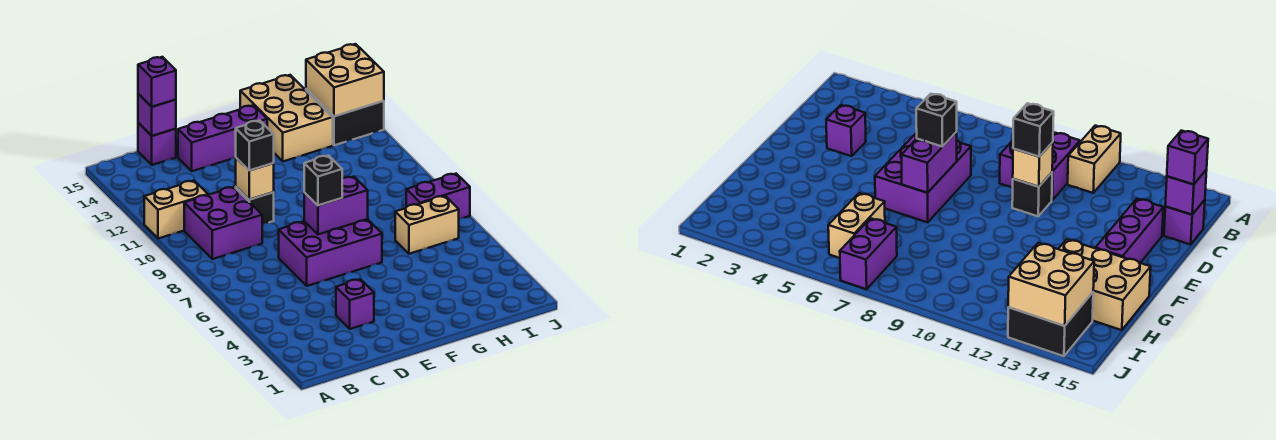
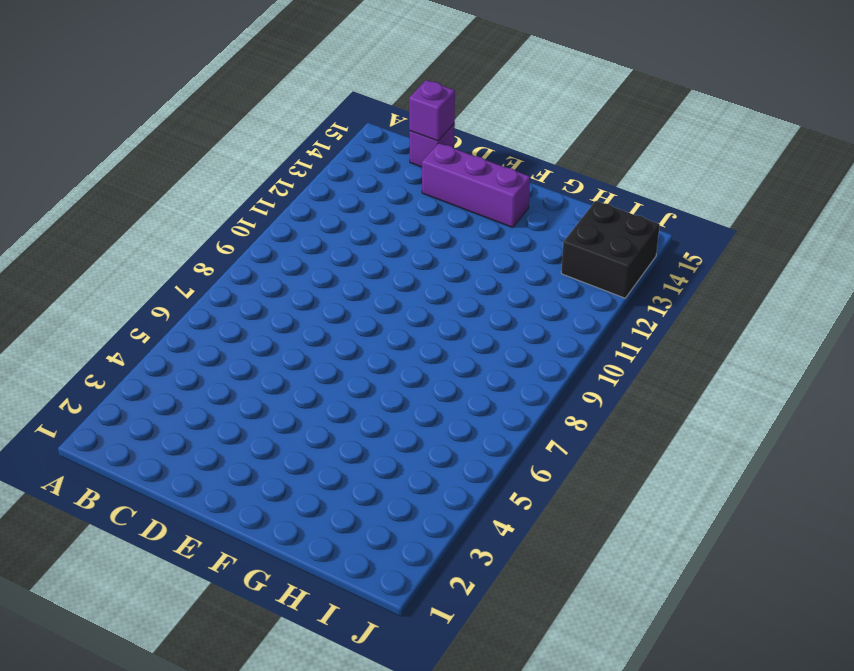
none -> tan 1x2 brick [144,181,208,239]
none -> purple 2x2 brick [184,187,262,259]
none -> purple 1x1 brick [336,279,374,329]

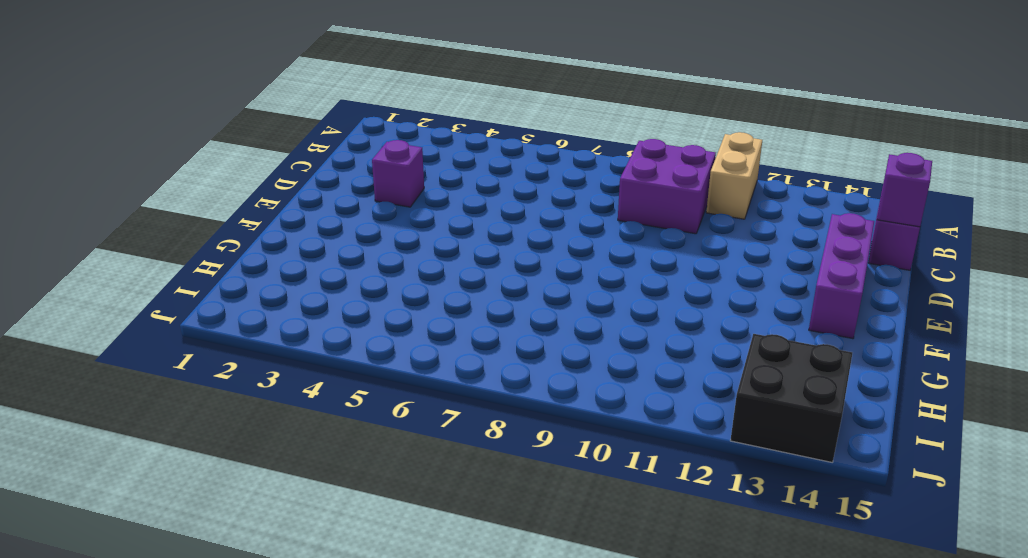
none -> purple 2x3 brick [279,219,382,286]
none -> black 1x1 brick [236,187,274,224]
none -> tan 2x3 brick [240,75,333,161]

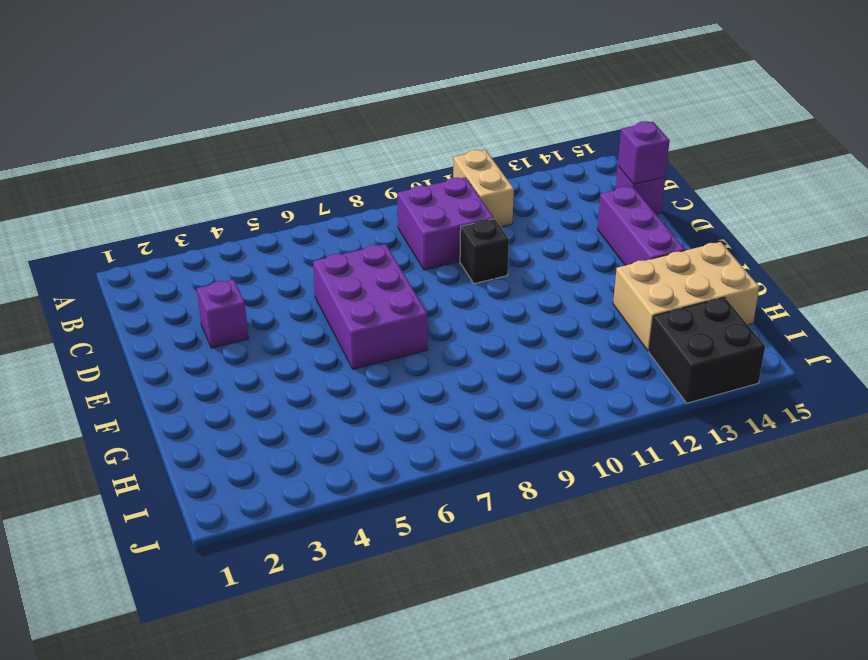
none -> tan 1x2 brick [395,196,459,254]
none -> purple 1x2 brick [406,174,470,219]
none -> tan 1x1 brick [236,158,274,200]

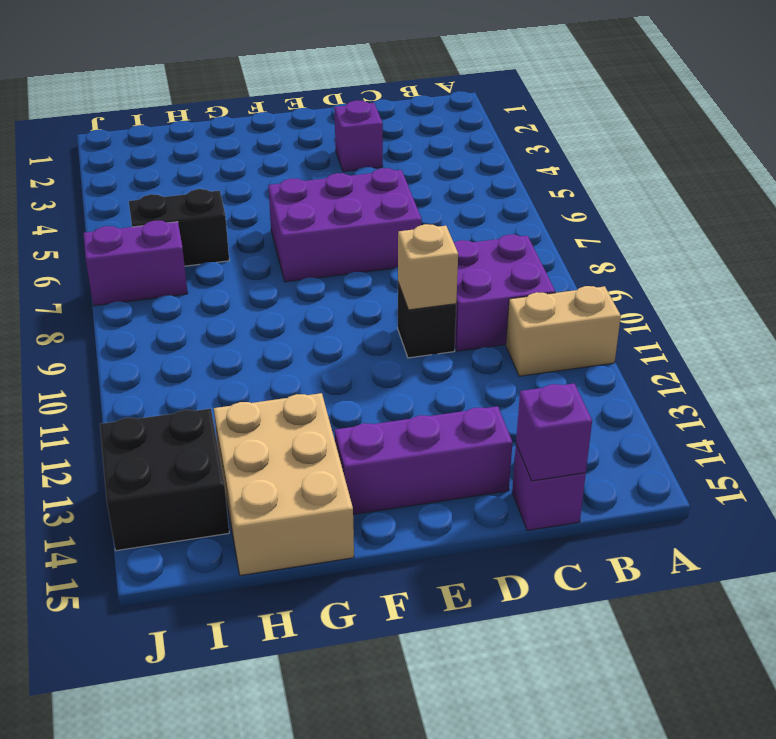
black 1x2 brick [129,189,229,266] -> tan 1x2 brick [395,196,459,254]
none -> purple 1x2 brick [304,177,368,234]
none -> tan 2x2 brick [306,44,384,116]
none -> purple 1x1 brick [138,57,176,107]

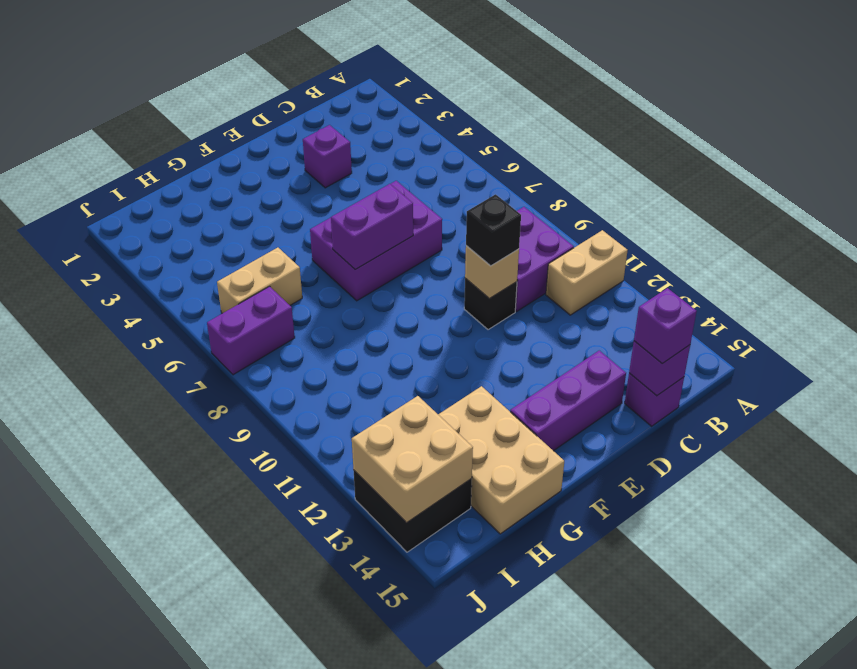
none -> black 1x1 brick [304,155,342,205]

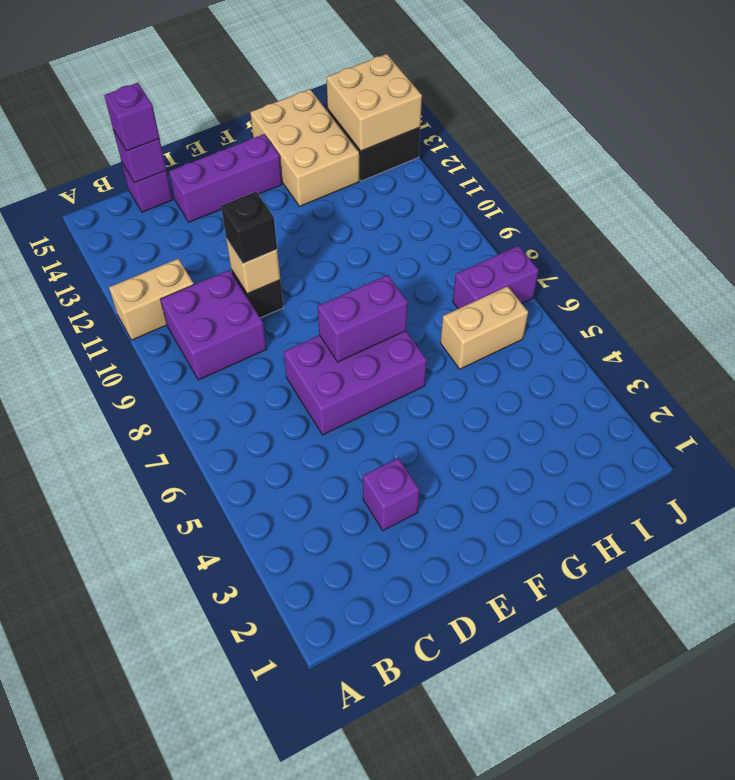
none -> black 1x1 brick [304,155,342,205]

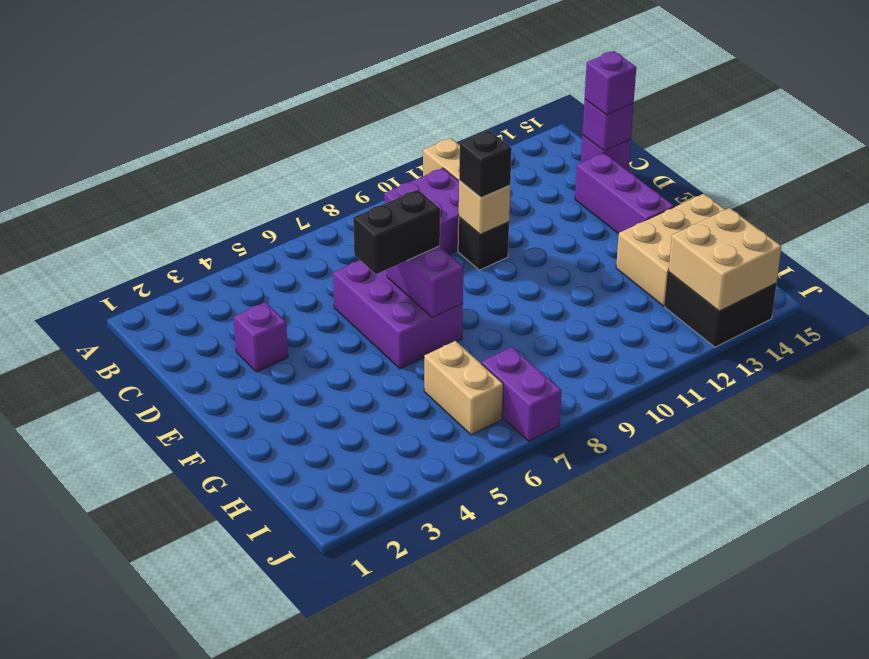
black 1x2 brick [353,190,440,274] -> black 1x1 brick [304,155,342,205]

